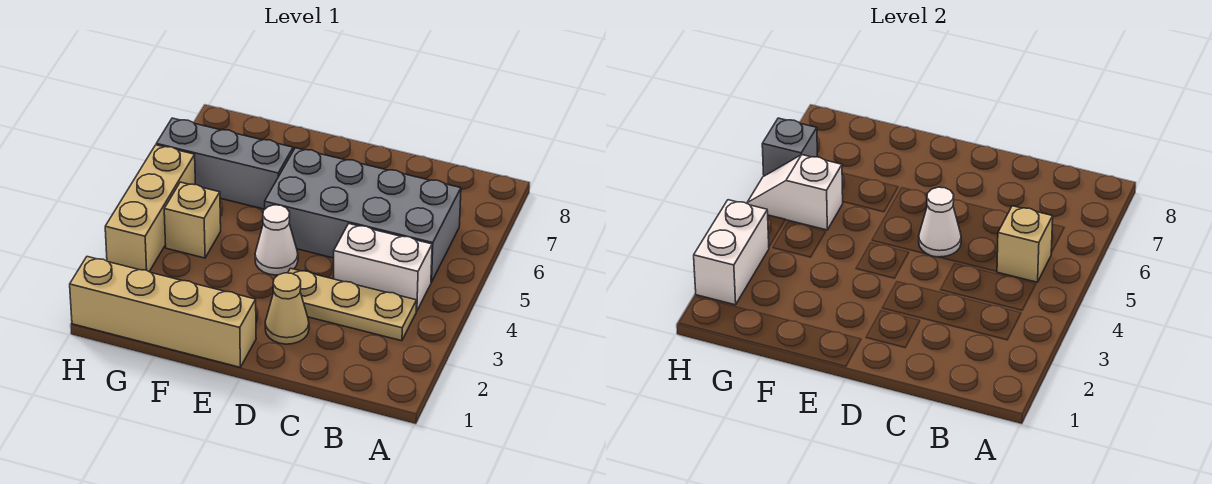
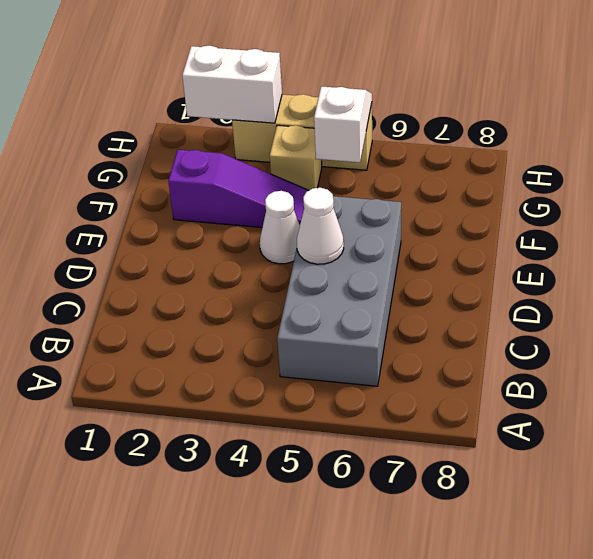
purple 1x3 slope [168,150,309,227] -> none
none -> tan 1x3 plate [288,268,417,341]
none -> white 1x2 brick [334,224,432,311]
none -> tan 1x1 cone [265,273,309,344]

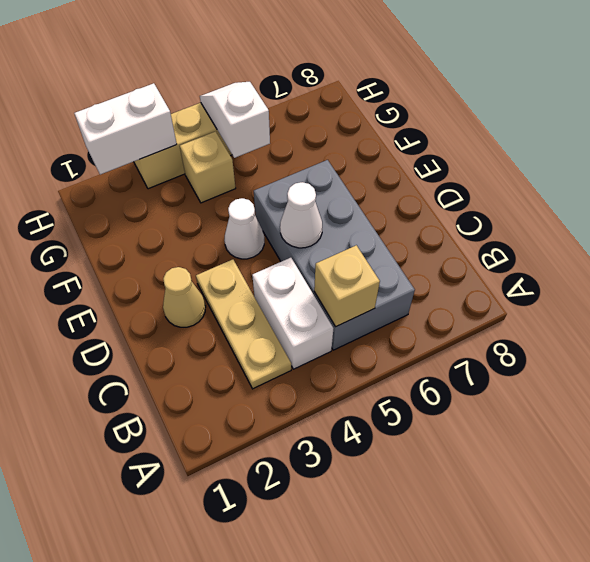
none -> tan 1x4 brick [70,257,256,367]
none -> grey 1x3 brick [156,118,293,209]
none -> grey 1x1 brick [762,118,818,176]

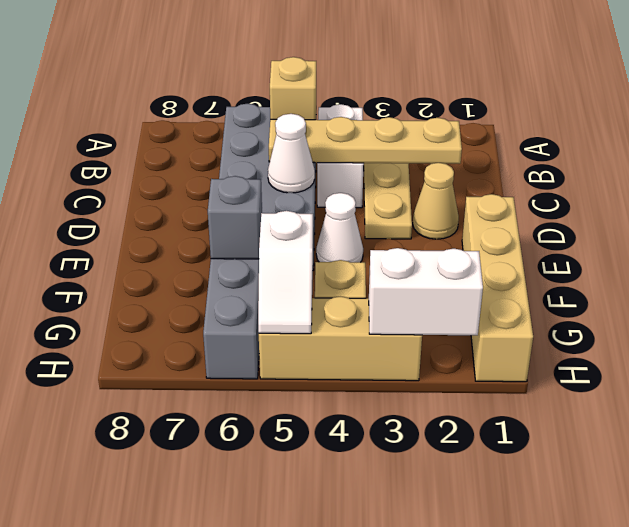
tan 1x4 plate [269,117,462,164] -> none
grey 1x1 brick [208,176,262,259] -> grey 1x1 brick moved to [762,118,818,176]

